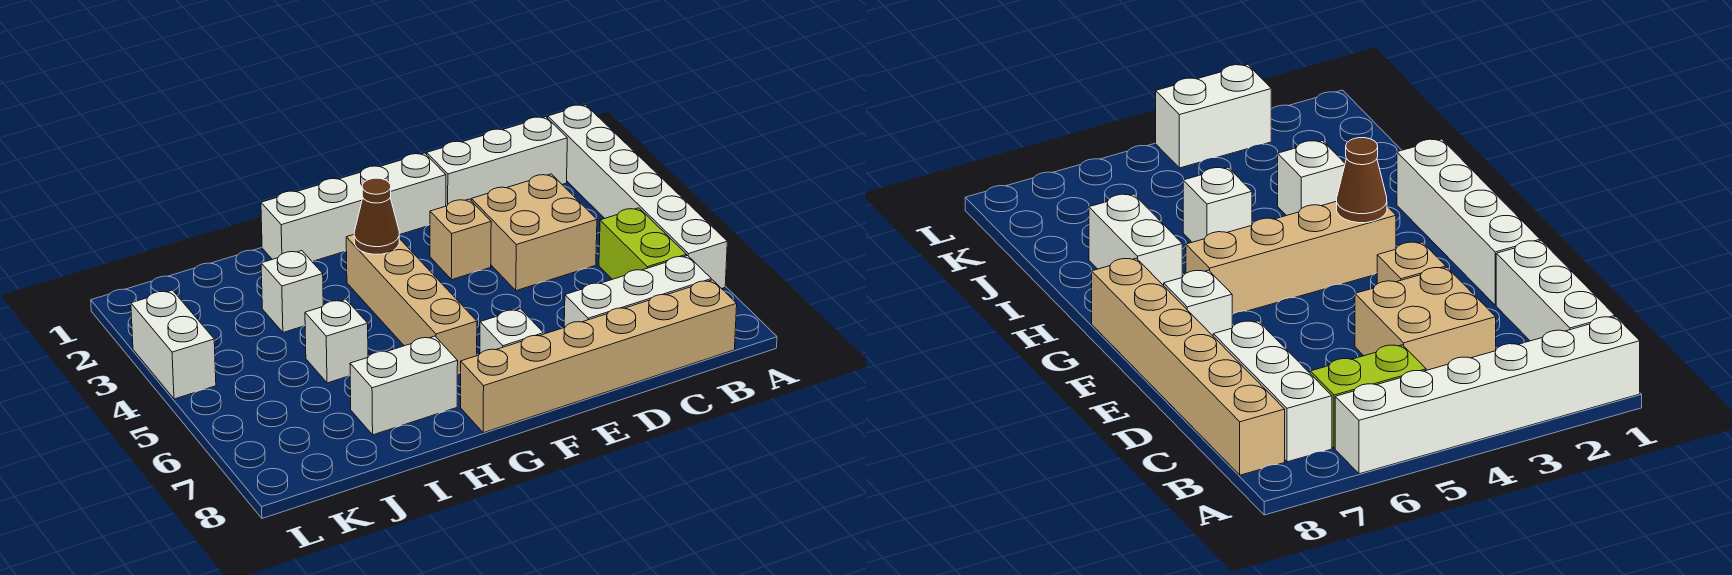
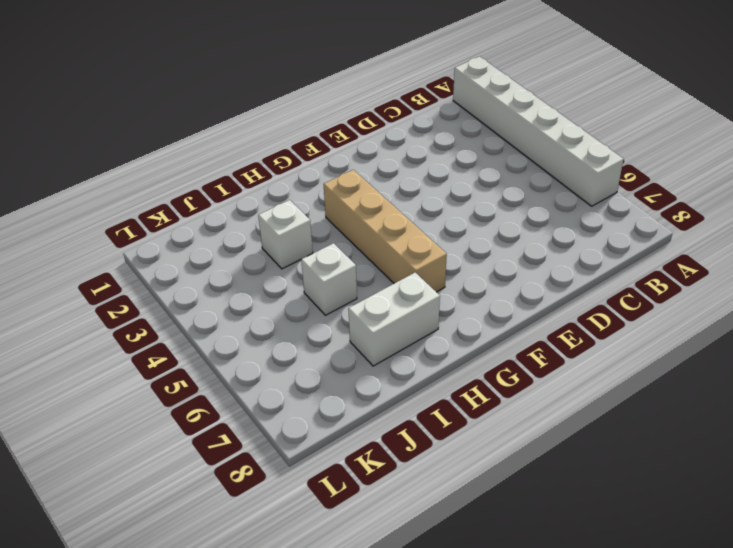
none -> white 1x3 brick [427,117,567,206]
none -> lime 1x2 brick [599,208,687,279]
none -> white 1x3 brick [564,256,711,327]

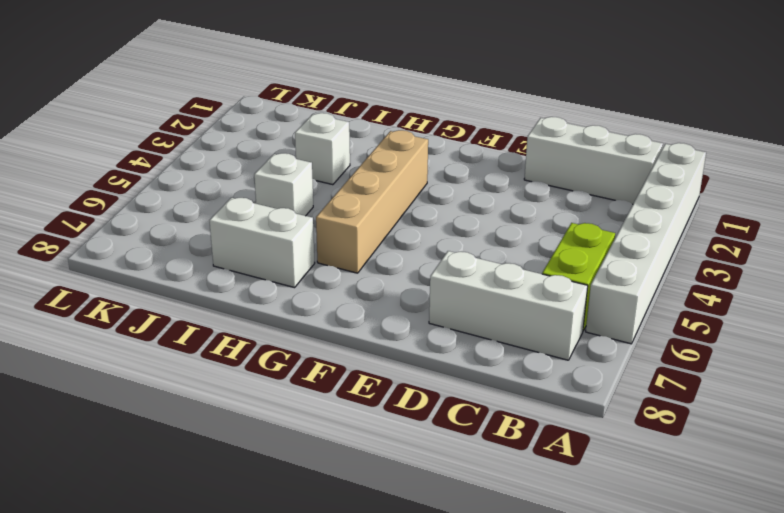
none -> tan 1x6 brick [461,280,737,433]
none -> tan 2x2 brick [471,174,597,291]
none -> white 1x4 brick [261,153,446,261]

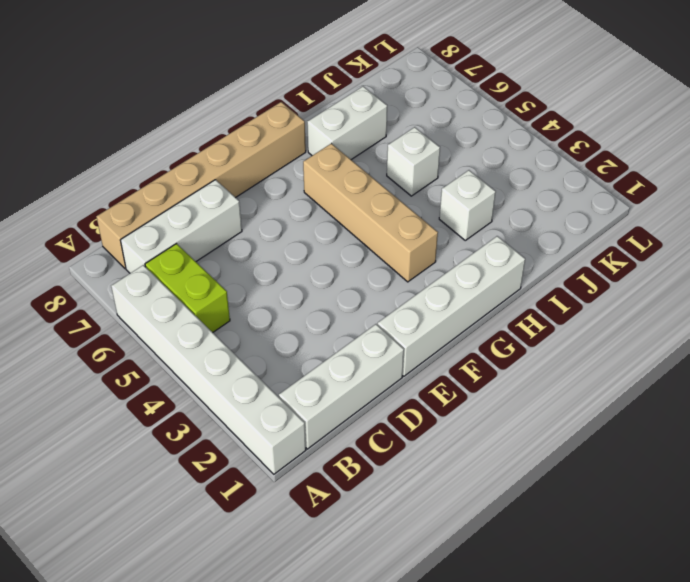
none -> tan 2x2 brick [471,174,597,291]
none -> tan 1x1 brick [430,199,491,280]
none -> white 1x1 brick [480,309,544,353]

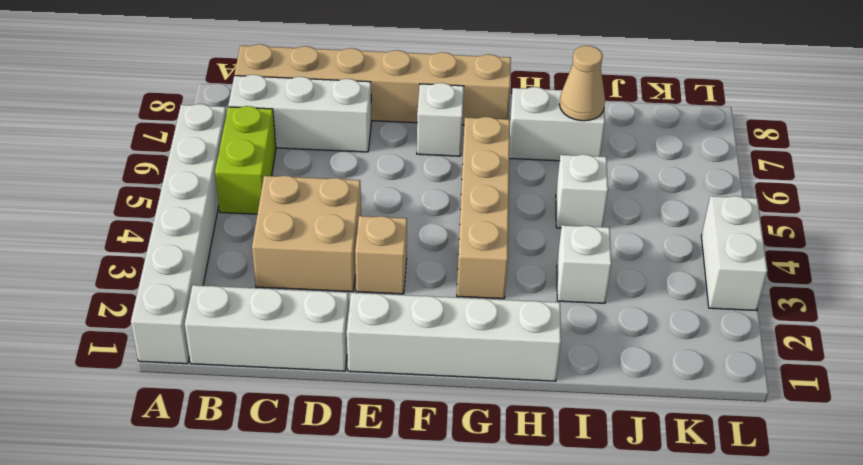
tan 1x1 cone [560,46,605,121] -> none
none -> brown 1x1 cone [354,178,399,254]

